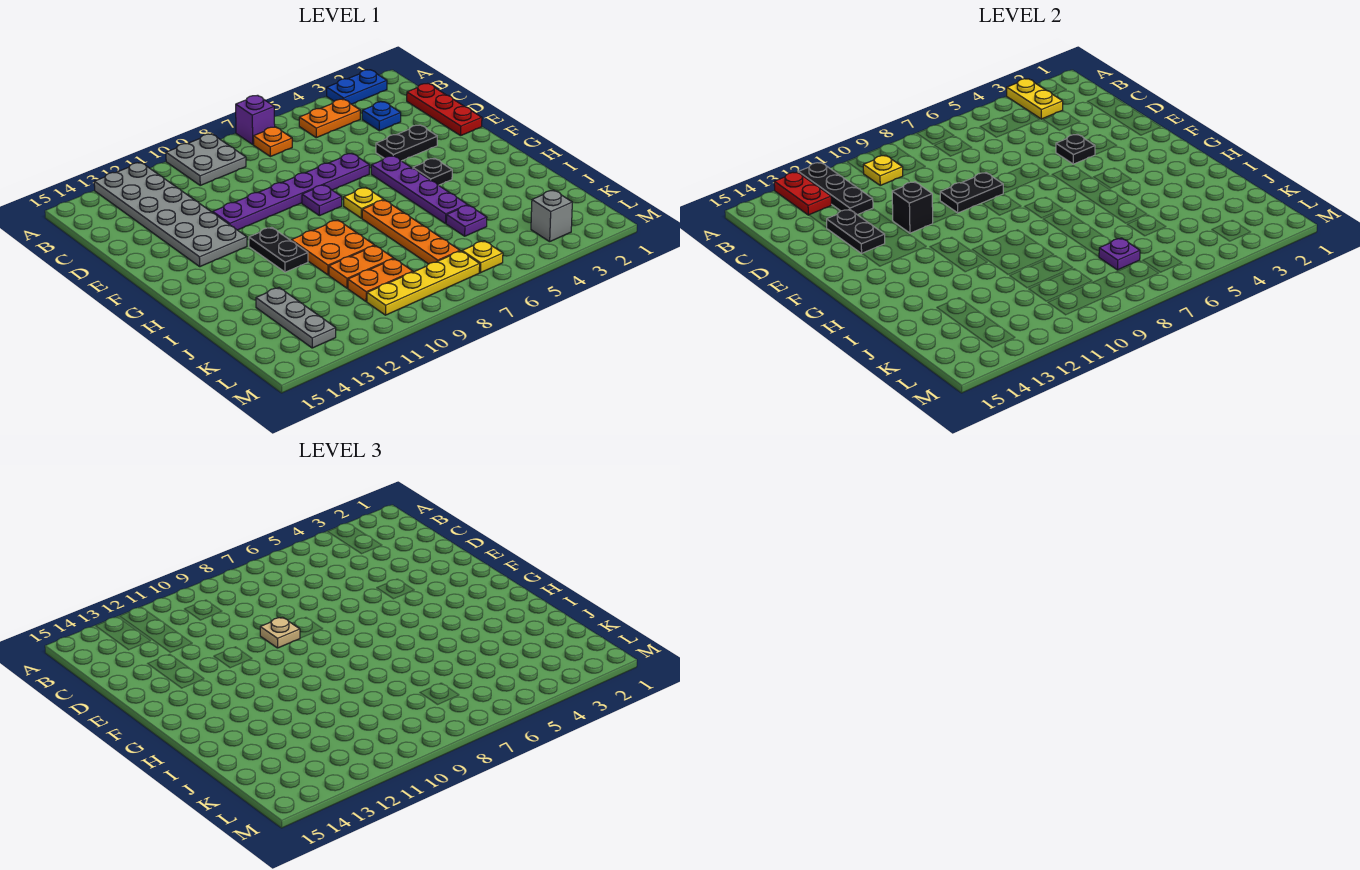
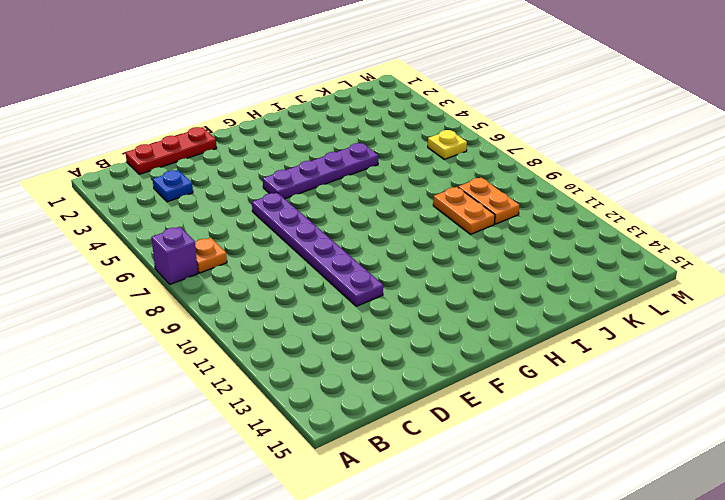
none -> blue 1x2 plate [327,70,387,104]
none -> grey 2x2 plate [166,134,246,185]
none -> grey 2x6 plate [94,163,247,267]
none -> orange 1x2 plate [299,99,360,138]

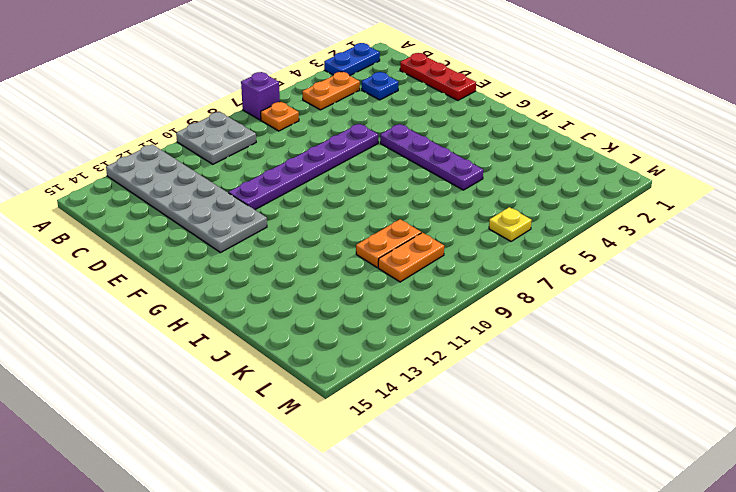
none -> black 1x2 plate [376,125,437,161]
none -> purple 1x1 plate [302,185,342,216]
none -> black 1x1 plate [413,158,452,185]
none -> yellow 1x1 plate [344,187,384,218]

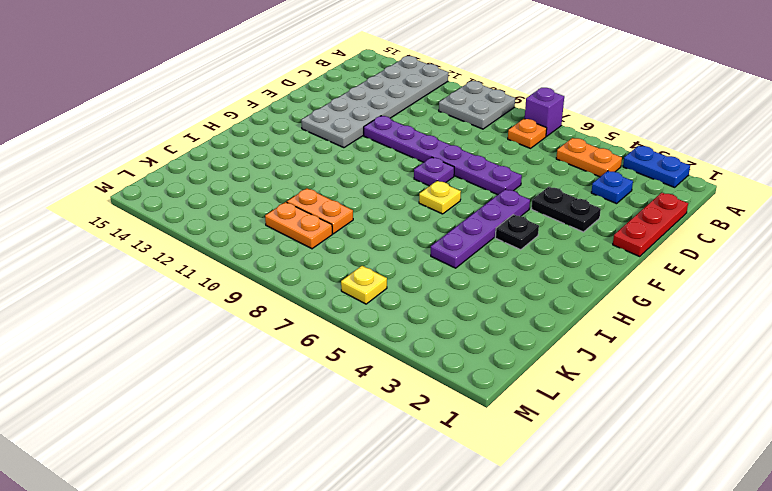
none -> black 1x2 plate [249,227,308,272]
none -> orange 1x4 plate [362,200,460,264]
none -> orange 2x2 plate [291,220,374,275]
none -> purple 1x1 plate [446,205,487,236]

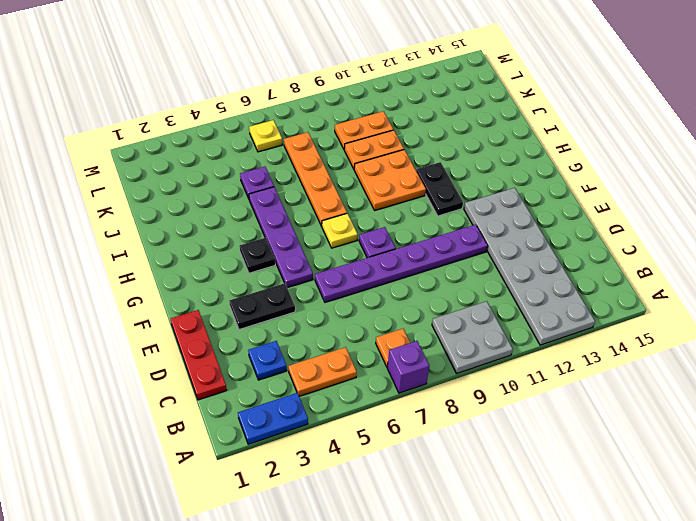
none -> grey 1x3 plate [256,288,336,348]
none -> grey 1x1 brick [531,190,572,242]
none -> yellow 1x4 plate [367,251,480,315]
none -> yellow 1x2 plate [1007,79,1063,119]

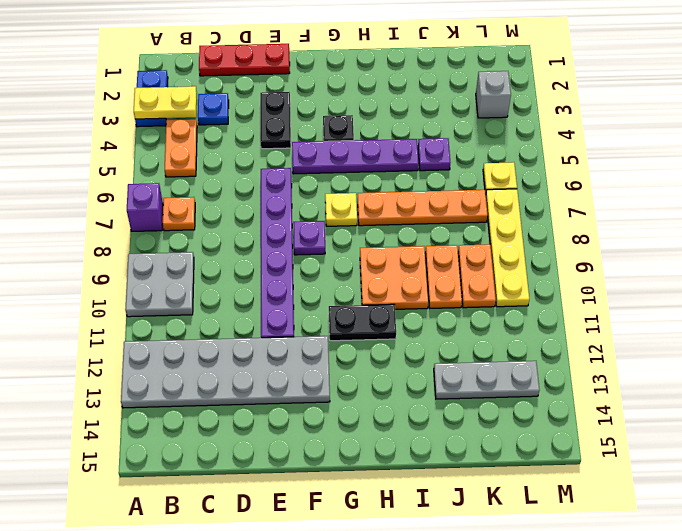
none -> black 1x3 plate [798,163,873,215]
none -> red 1x2 plate [774,172,831,215]
none -> yellow 1x1 plate [863,155,903,185]
none -> black 1x2 plate [827,209,885,253]

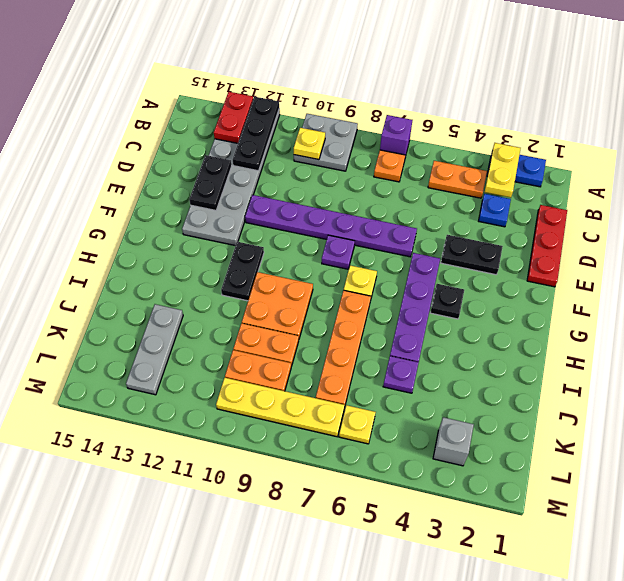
none -> black 1x1 plate [1056,134,1095,164]
none -> black 1x2 plate [940,173,1003,213]
none -> black 1x1 brick [892,182,933,233]
none -> purple 1x1 plate [1099,238,1140,270]

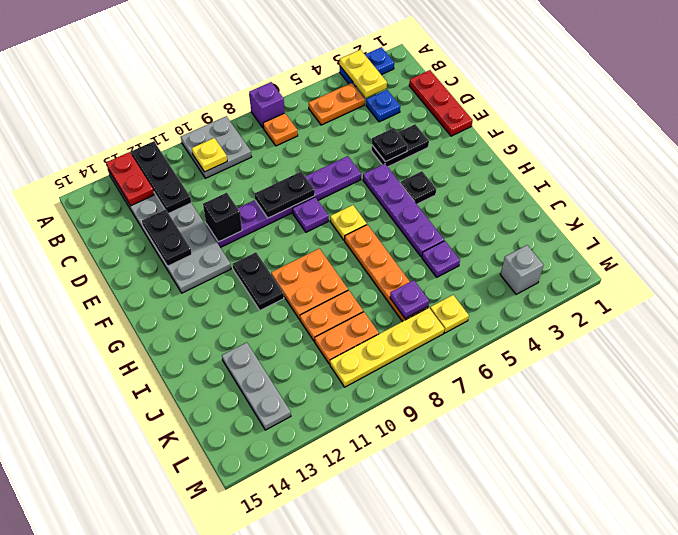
none -> tan 1x1 plate [260,617,300,648]

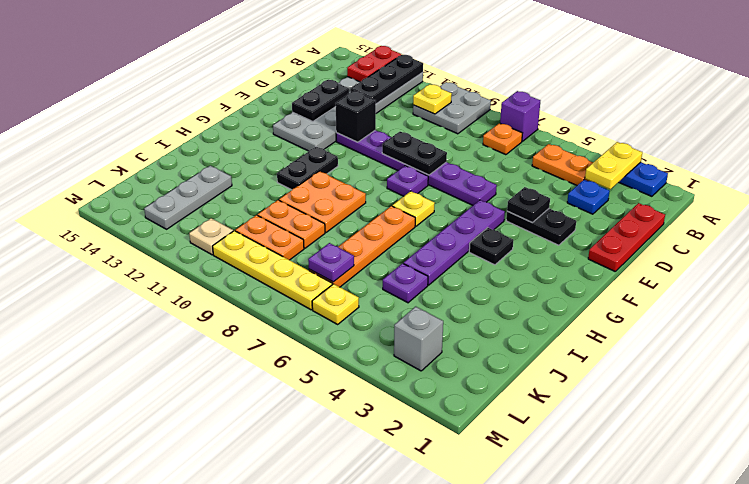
tan 1x1 plate [189,218,233,255] -> tan 1x1 plate moved to [260,617,300,648]

